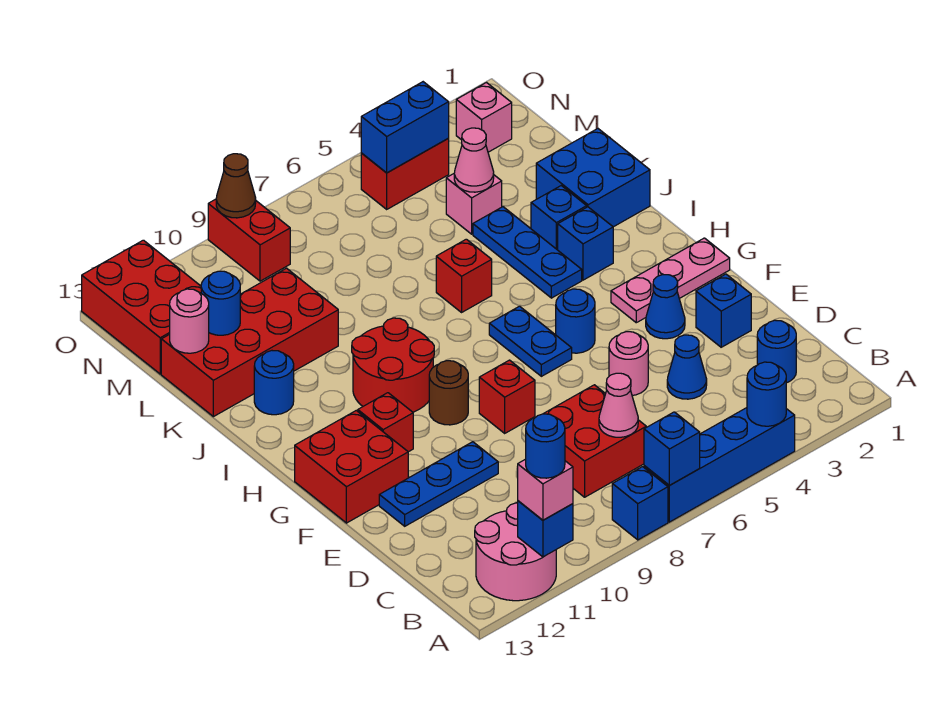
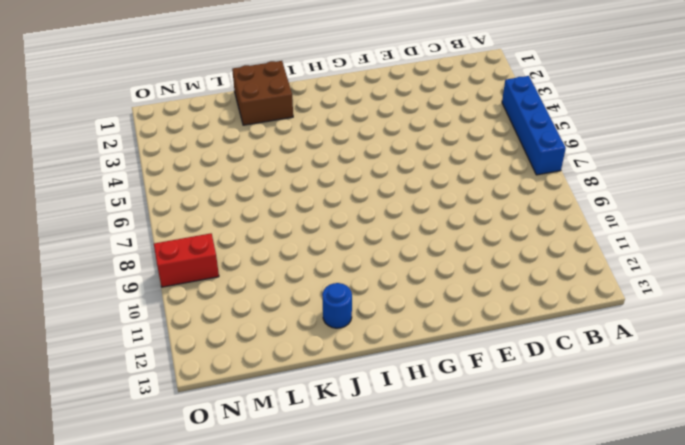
brown 2x2 brick [232,61,293,125] -> blue 2x2 brick [536,129,650,227]
none -> blue 1x1 brick [612,467,668,540]
none -> pink 2x2 round brick [475,503,556,601]
none -> blue 1x1 round brick [757,320,796,383]
none -> red 2x2 brick [544,385,646,497]

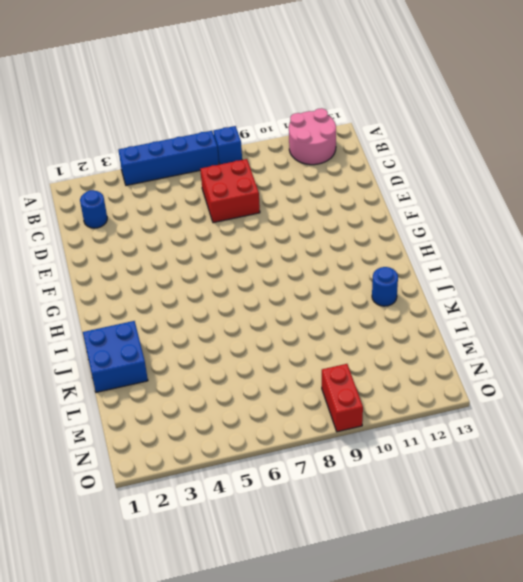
none -> blue 1x1 cone [667,335,707,399]
none -> blue 1x1 brick [696,274,751,347]
none -> pink 1x1 round brick [609,332,648,395]
none -> blue 1x3 plate [379,442,498,526]

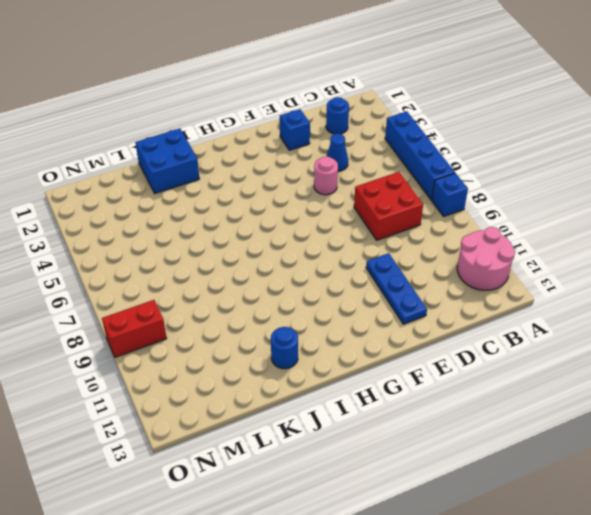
none -> blue 1x1 cone [646,275,685,339]
none -> red 1x1 brick [479,360,535,433]
none -> red 2x2 brick [295,411,408,523]
none -> pink 1x3 plate [611,238,730,323]

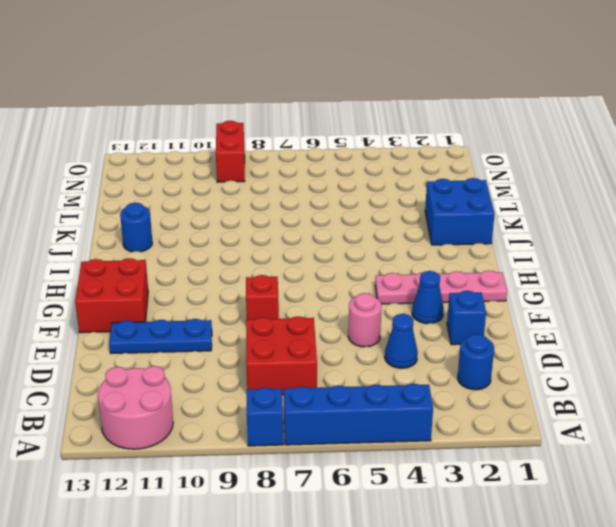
pink 1x4 plate [375,271,507,304] -> pink 1x3 plate [611,238,730,323]
none -> blue 1x1 round brick [556,289,595,353]
none -> blue 1x2 plate [489,306,572,376]
none -> brown 1x1 round brick [429,361,468,425]
none -> red 1x1 brick [358,393,413,452]

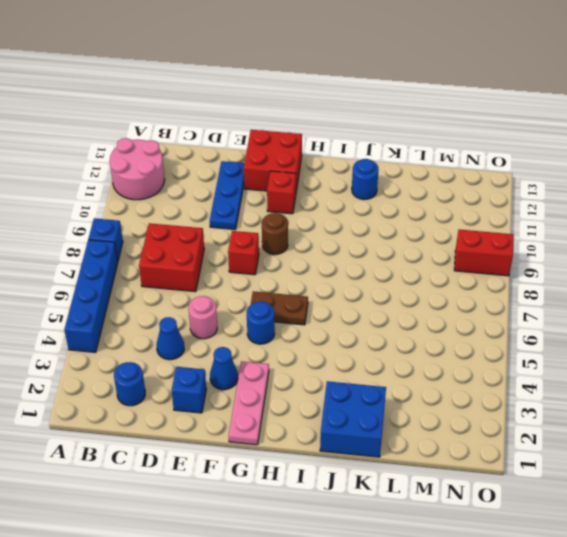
brown 1x2 plate [251,291,308,325] -> blue 1x2 plate [489,306,572,376]
none -> red 2x2 round brick [352,318,434,412]
none -> blue 1x1 brick [558,207,613,280]
none -> blue 1x3 plate [473,207,582,298]
none -> blue 1x1 brick [531,186,587,250]

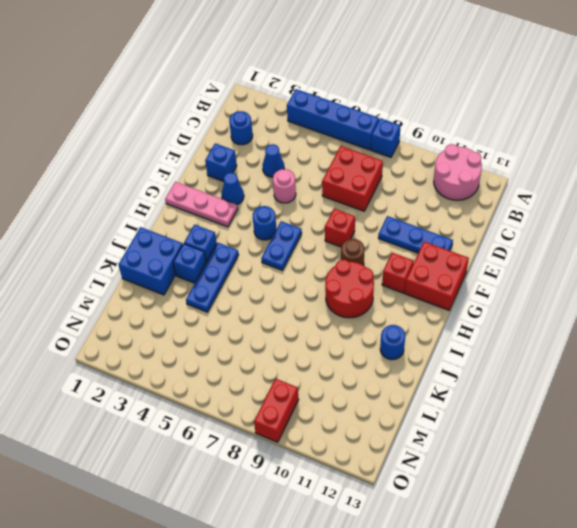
none -> red 1x1 brick [436,239,492,312]
none -> red 2x4 brick [161,268,338,417]
none -> pink 1x1 brick [446,174,502,234]
none -> red 2x3 brick [82,240,201,374]

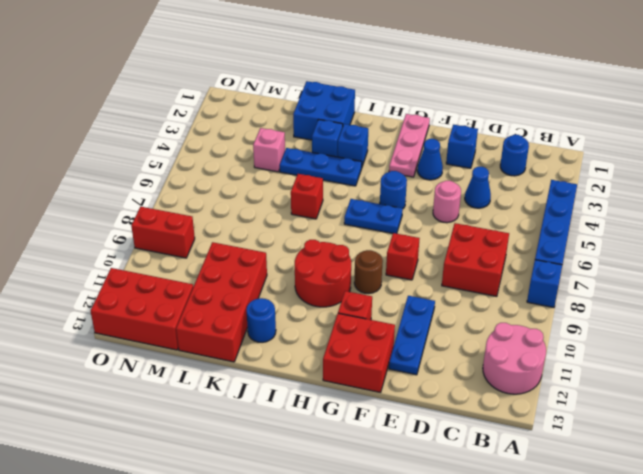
none -> pink 1x1 brick [456,83,512,152]
none -> red 1x2 brick [361,139,449,209]
none -> blue 1x1 round brick [747,362,786,426]
none -> blue 1x1 brick [644,412,700,485]

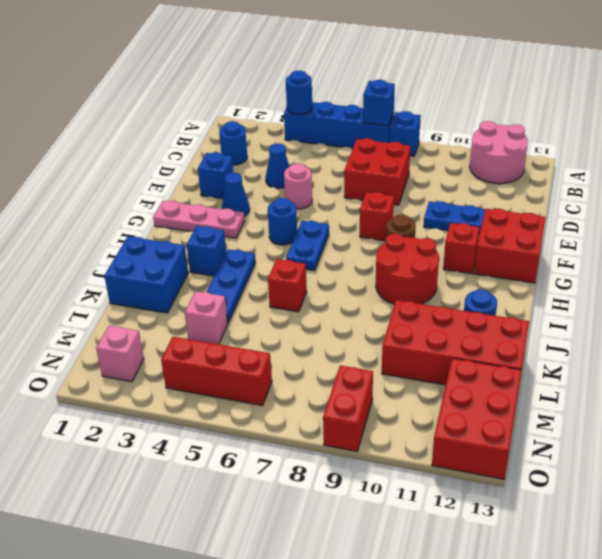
red 1x3 brick [161,337,272,406] -> red 1x2 brick [361,139,449,209]
none -> blue 1x1 brick [531,186,587,250]
none -> blue 1x1 brick [518,501,573,557]
none -> pink 1x1 cone [599,373,638,437]
none -> pink 1x1 cone [454,128,494,192]

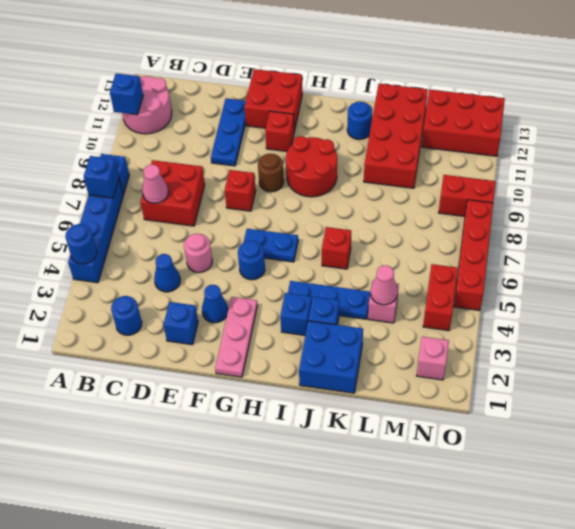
red 1x4 brick [454,200,493,311] -> none
none -> blue 1x1 round brick [201,271,240,335]
none -> pink 1x1 round brick [170,289,209,353]
none -> blue 1x2 brick [361,82,449,173]
none -> brown 1x1 cone [216,154,256,218]

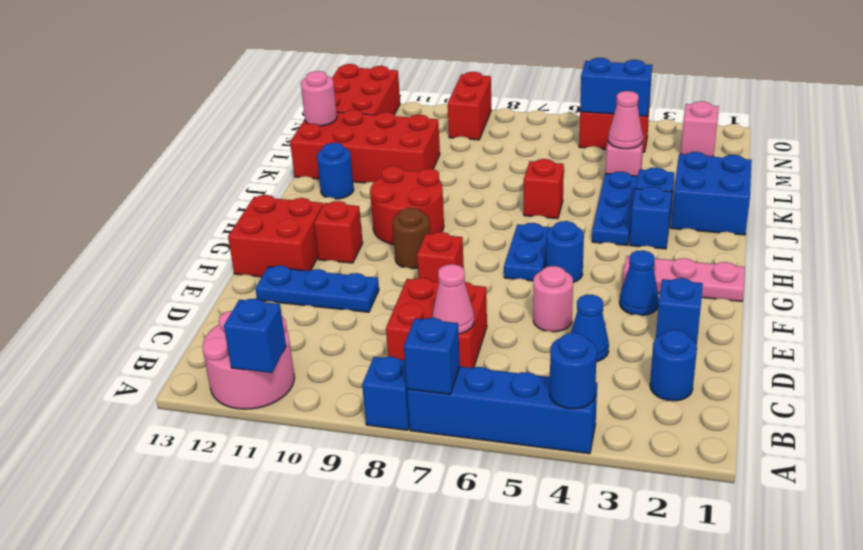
none -> blue 1x1 round brick [201,271,240,335]
none -> brown 1x1 cone [216,154,256,218]
none -> pink 1x1 brick [518,459,573,520]
none -> blue 1x1 round brick [526,414,565,478]

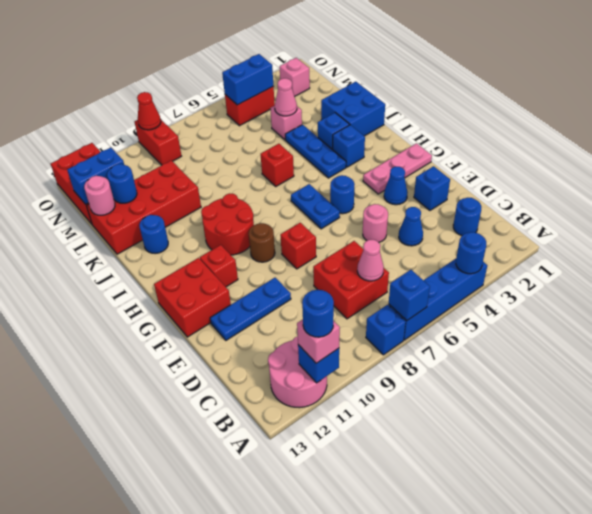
blue 1x2 brick [67,147,124,204] -> none
red 1x1 cone [137,92,161,130] -> brown 1x1 cone [216,154,256,218]

